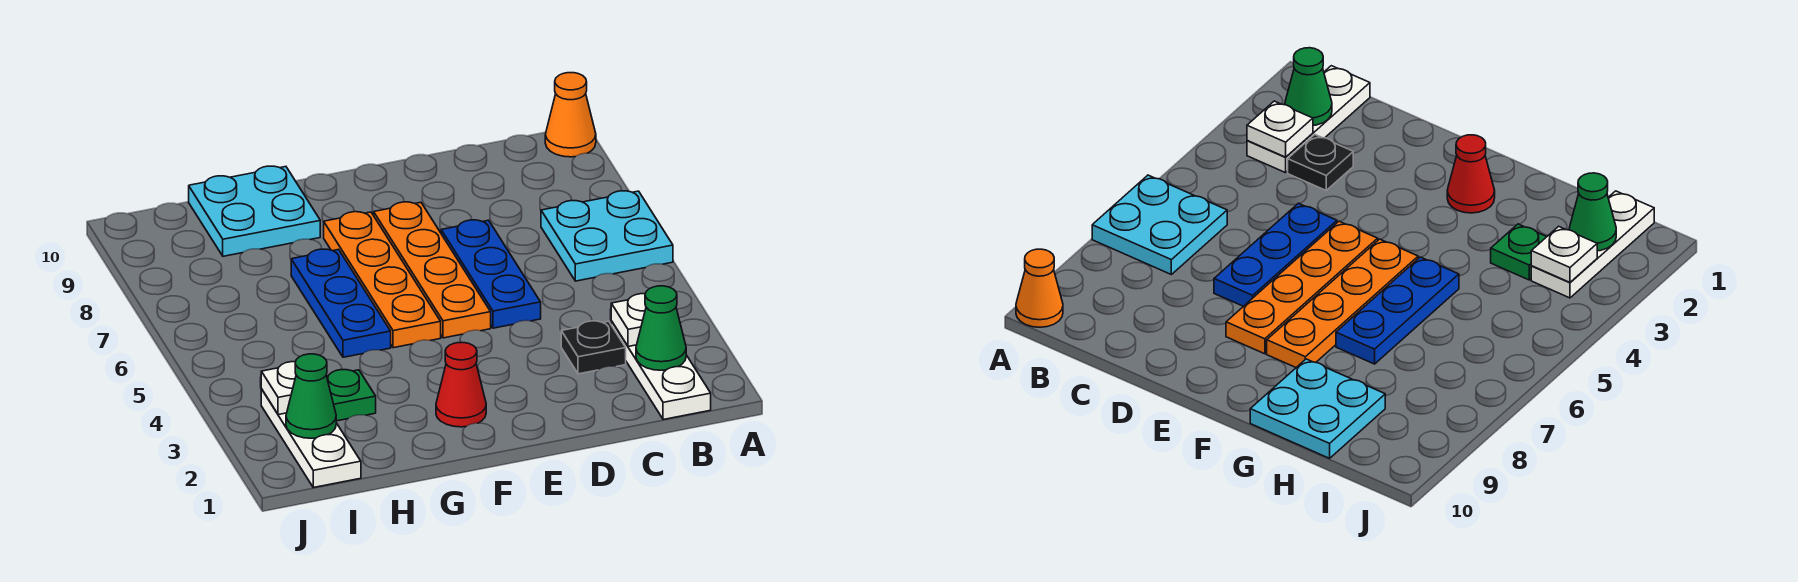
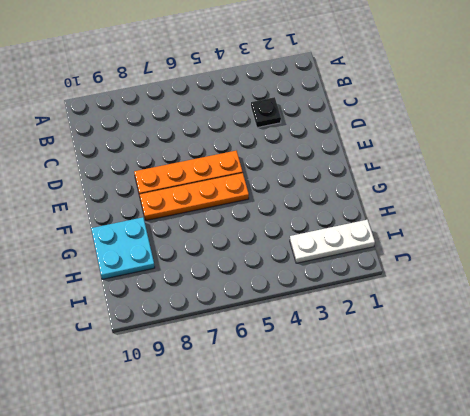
none -> cyan 2x2 plate [541,191,673,281]
none -> orange 1x1 cone [545,73,596,157]
none -> white 1x3 plate [611,321,711,420]

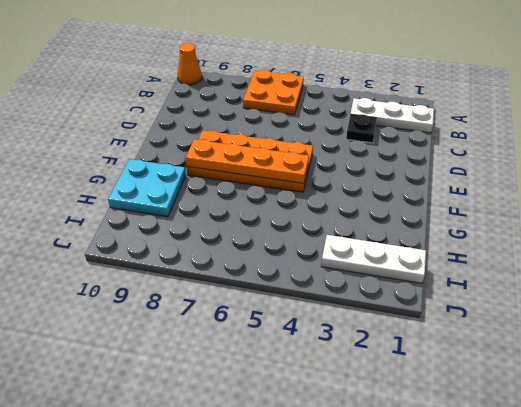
orange 2x2 plate [243,70,304,115] -> cyan 2x2 plate [541,191,673,281]
orange 1x4 plate [186,139,309,183] -> none
none -> blue 1x3 plate [441,220,541,328]
none -> red 1x1 cone [436,343,486,427]
none -> blue 1x3 plate [291,249,391,357]

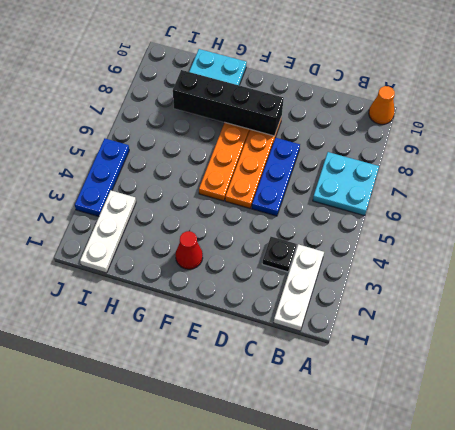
black 1x4 brick [173,70,284,136] -> none
blue 1x3 plate [75,138,129,217] -> blue 1x3 plate moved to [291,249,391,357]
none -> green 1x1 plate [327,370,376,421]
none -> green 1x1 cone [636,286,686,370]
none -> white 1x1 plate [611,294,646,347]

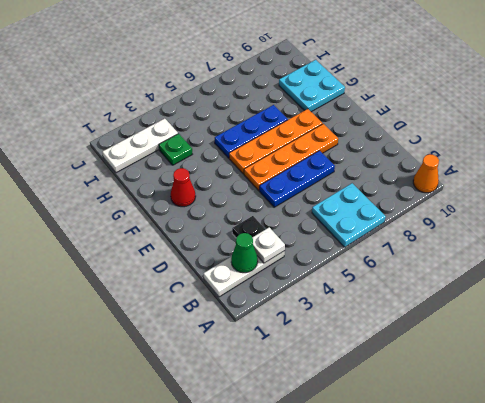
none -> green 1x1 cone [286,354,336,438]
none -> white 1x1 plate [261,362,296,415]

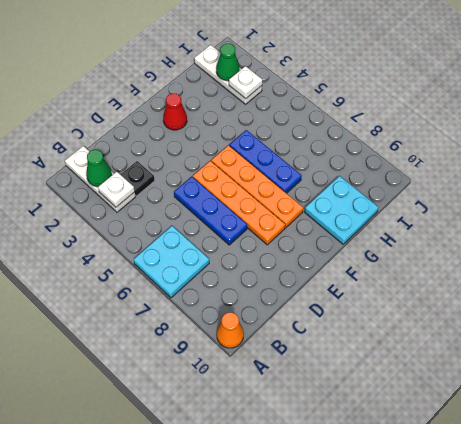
none -> green 1x1 plate [327,370,376,421]

